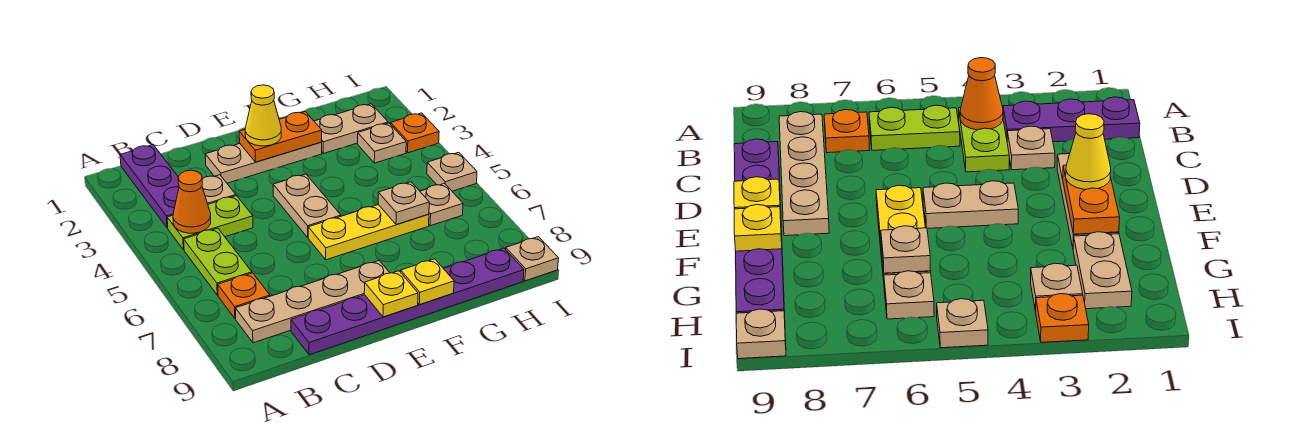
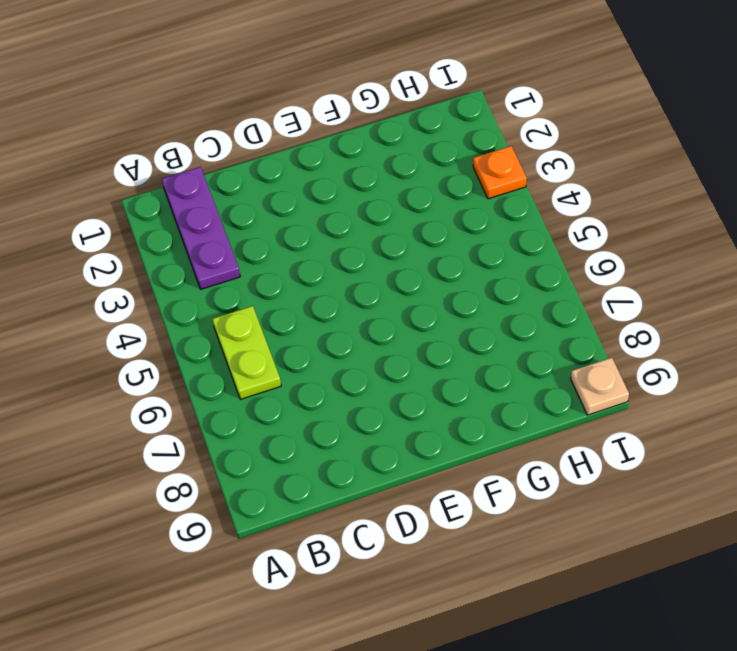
none -> lime 1x2 plate [167,196,253,250]
none -> orange 1x1 plate [218,273,270,319]
none -> tan 1x4 plate [235,261,390,343]

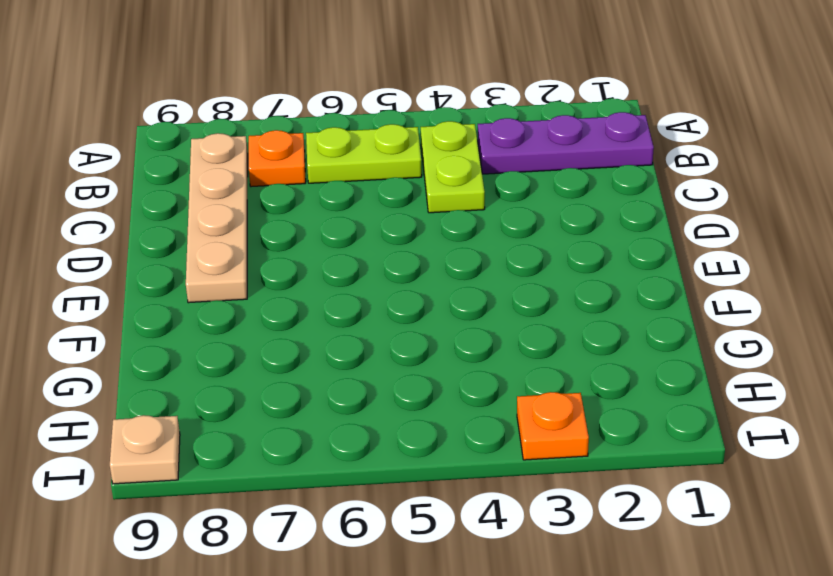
none -> tan 1x1 plate [202,175,236,204]
none -> purple 1x6 plate [291,248,524,355]
none -> tan 1x3 plate [205,142,322,183]

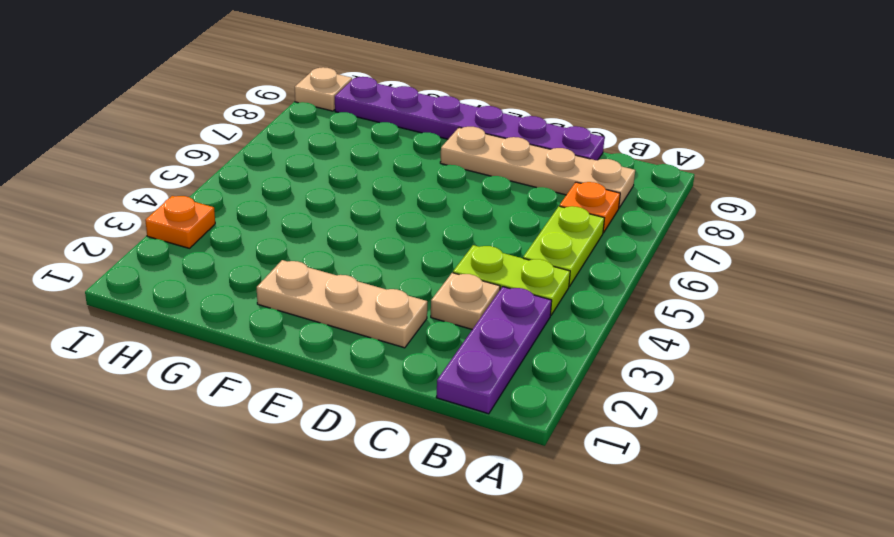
none -> tan 1x2 plate [273,174,341,237]
none -> yellow 1x3 plate [308,205,429,260]
none -> tan 1x2 plate [314,104,388,153]

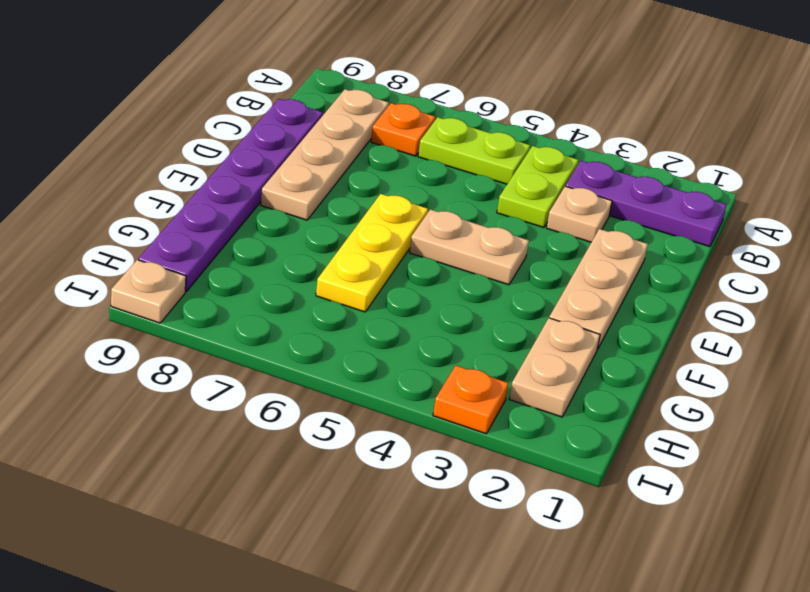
none -> tan 1x1 plate [358,123,406,163]
none -> tan 1x1 plate [420,183,463,226]
none -> tan 1x1 plate [427,152,477,191]

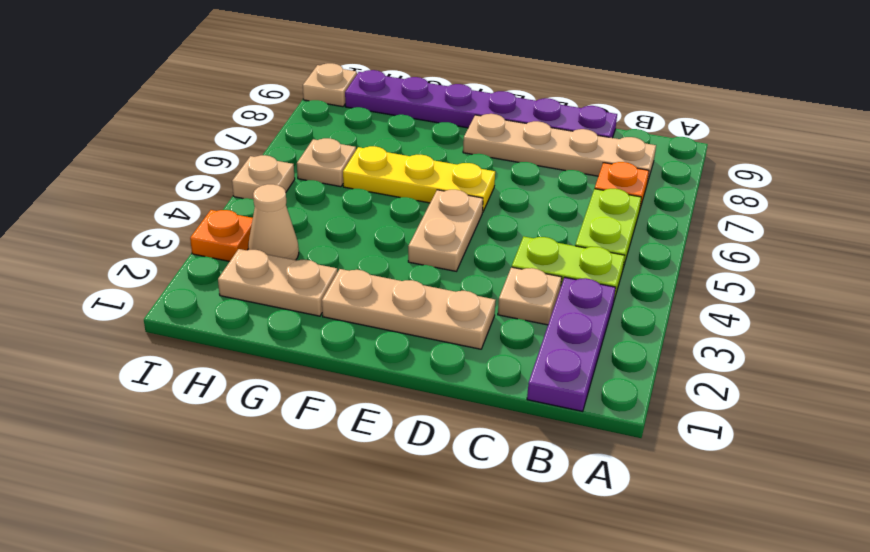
tan 1x1 cone [248,184,299,260] -> tan 1x1 plate [358,123,406,163]
none -> orange 1x1 cone [173,170,211,233]
none -> orange 1x2 plate [239,112,322,162]
none -> yellow 1x1 plate [364,271,418,317]

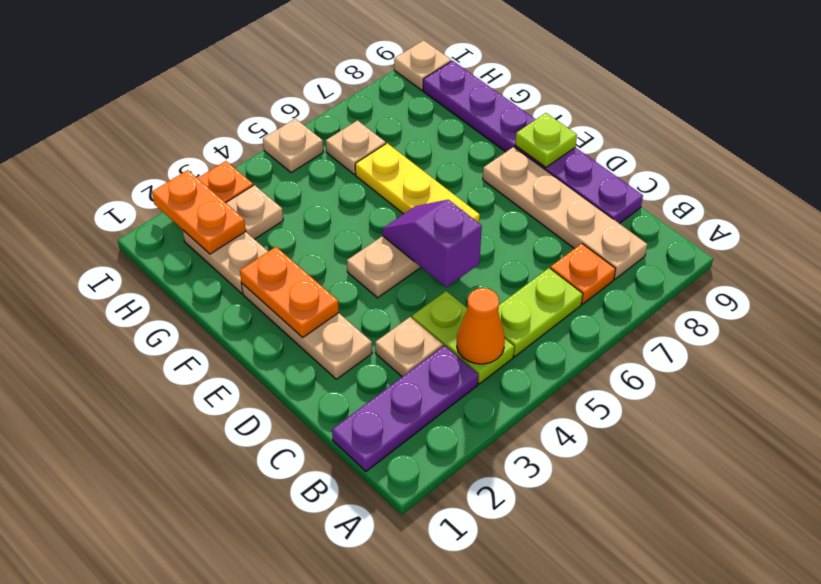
purple 1x2 slope [382,200,482,287] -> none
lime 1x1 plate [515,113,577,167] -> yellow 1x1 plate [364,271,418,317]
orange 1x2 plate [152,170,246,254] -> none
none -> yellow 1x1 plate [401,259,454,305]
none -> tan 1x1 plate [378,182,429,225]
none -> yellow 1x1 cone [245,85,281,146]

